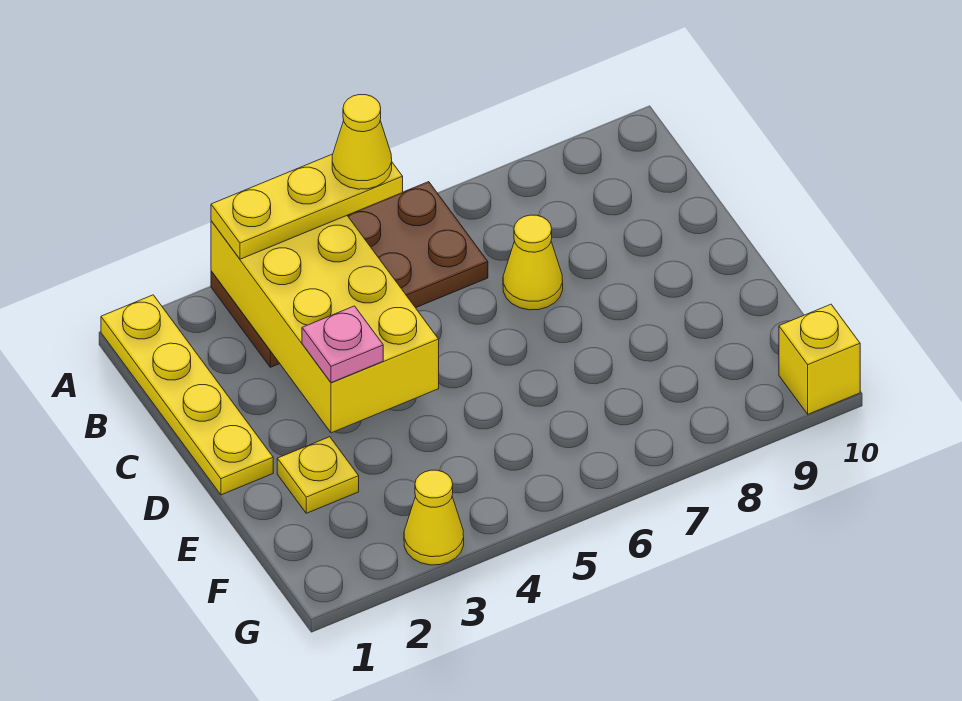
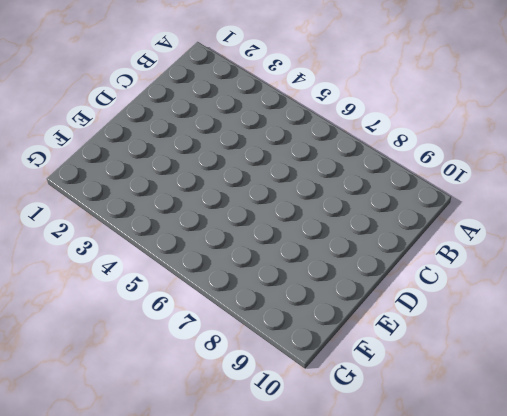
none -> yellow 1x4 plate [101,295,273,495]
none -> brown 2x4 plate [211,182,488,367]

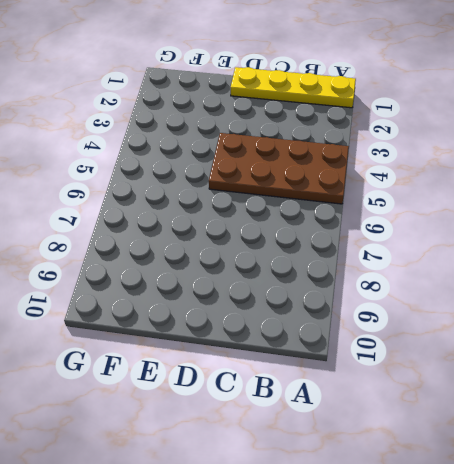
brown 2x4 plate [209,133,349,204] -> brown 2x4 plate turned to [211,182,488,367]
none -> yellow 1x1 cone [503,215,563,310]
none -> yellow 1x1 plate [277,437,359,513]

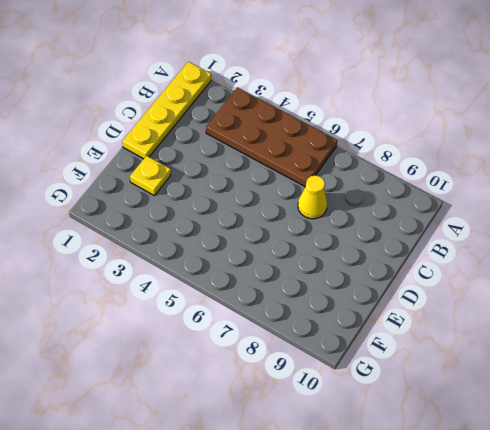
none -> yellow 1x1 cone [404,470,464,565]
none -> yellow 1x1 brick [779,304,860,414]

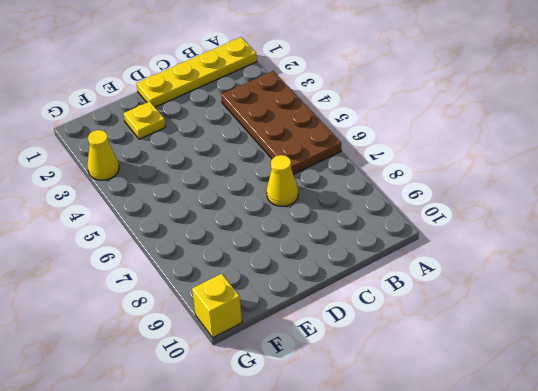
none -> yellow 2x4 brick [211,216,439,433]
none -> yellow 1x3 plate [211,154,403,259]

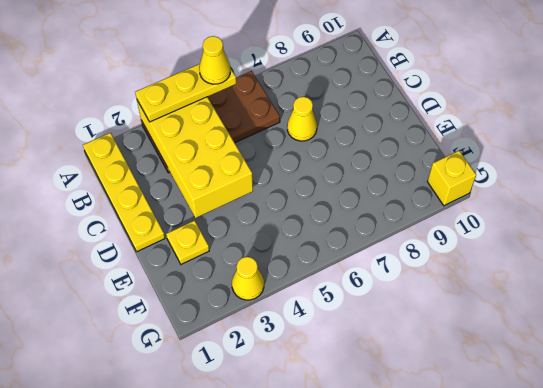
none -> pink 1x1 plate [302,306,383,383]

